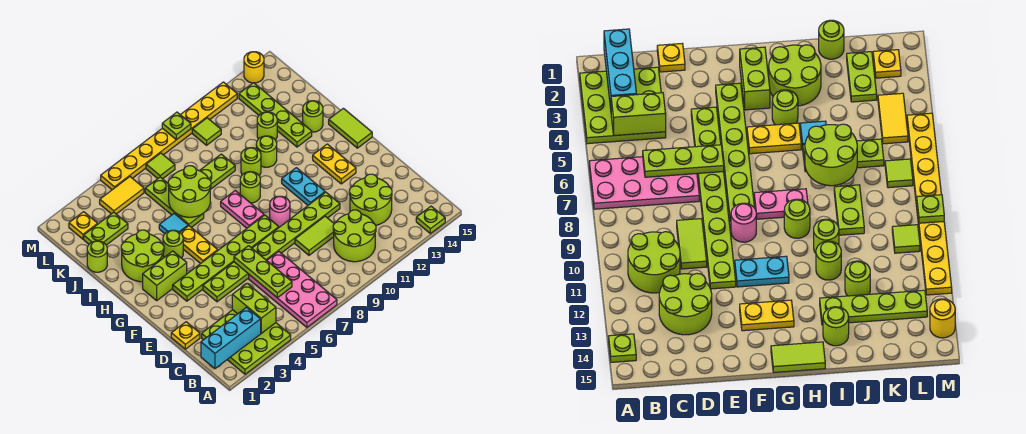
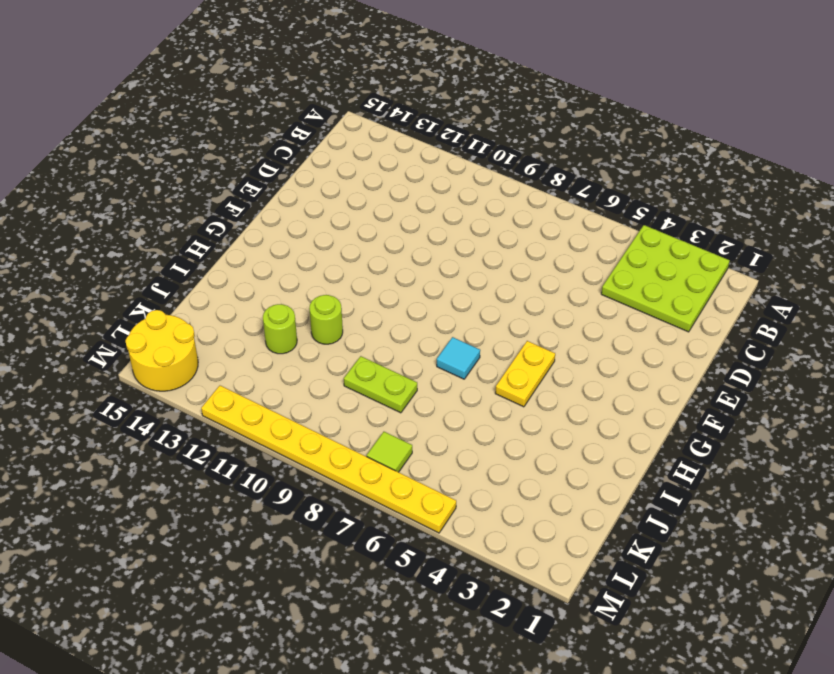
cyan 1x1 tile [437,337,480,379] -> cyan 1x1 tile moved to [159,213,188,234]
yellow 2x2 round brick [125,310,198,391] -> yellow 1x1 round brick [244,52,264,83]
none -> pink 2x4 plate [249,251,337,327]
none -> lime 1x1 plate [416,206,445,234]
none -> lime 2x2 round brick [333,210,376,262]
none -> lime 2x2 round brick [349,174,392,225]

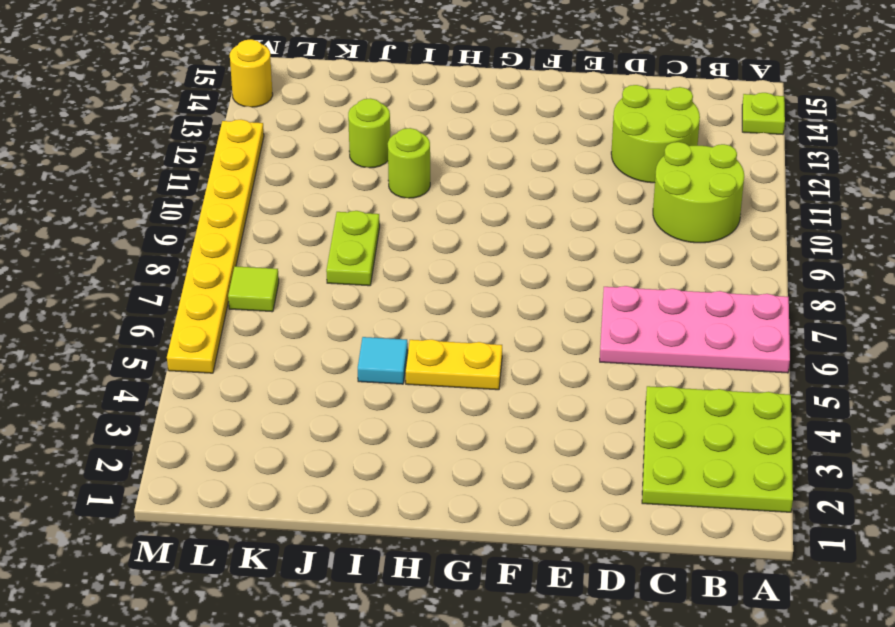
none -> yellow 1x1 plate [171,322,200,349]
none -> lime 1x2 tile [295,216,334,255]
none -> lime 1x8 plate [203,192,340,302]
none -> lime 1x6 plate [173,215,279,301]

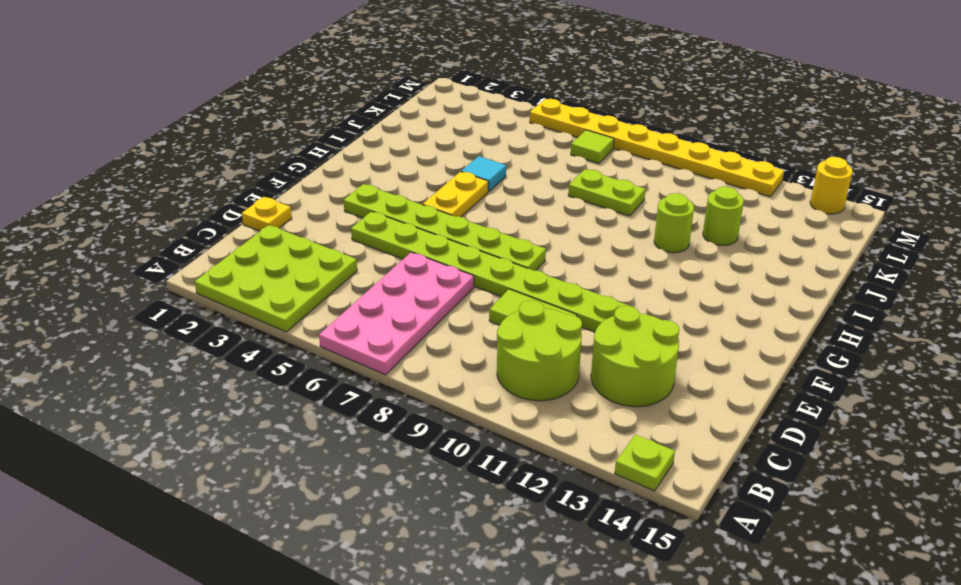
none -> pink 1x1 round brick [270,196,290,227]
none -> cyan 1x2 plate [282,168,325,205]
none -> yellow 1x2 plate [313,144,356,184]
none -> lime 1x2 brick [143,251,187,300]

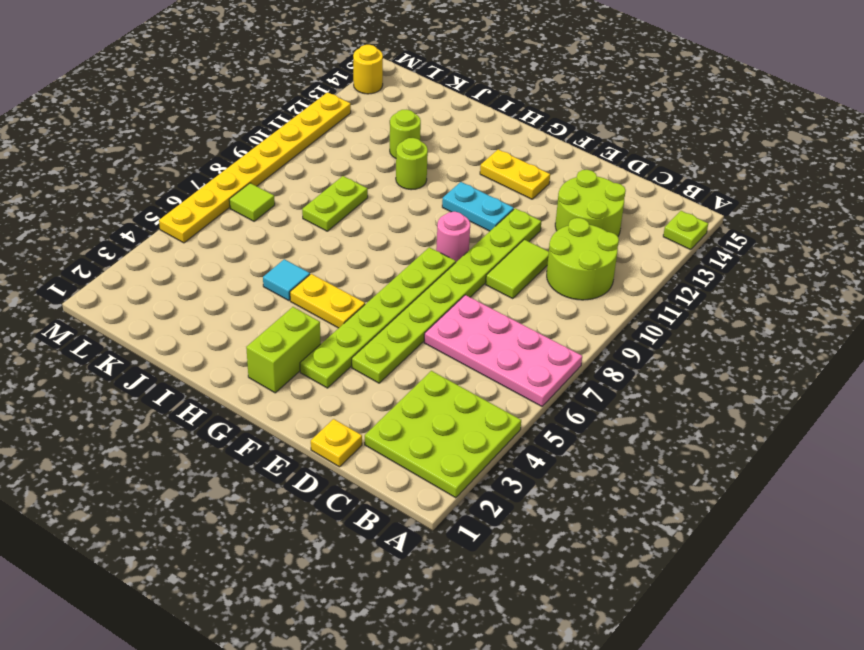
none -> pink 1x2 plate [221,191,264,228]
none -> lime 1x2 tile [329,108,372,148]
none -> lime 2x2 round brick [121,230,164,282]
none -> lime 1x1 round brick [163,230,183,258]

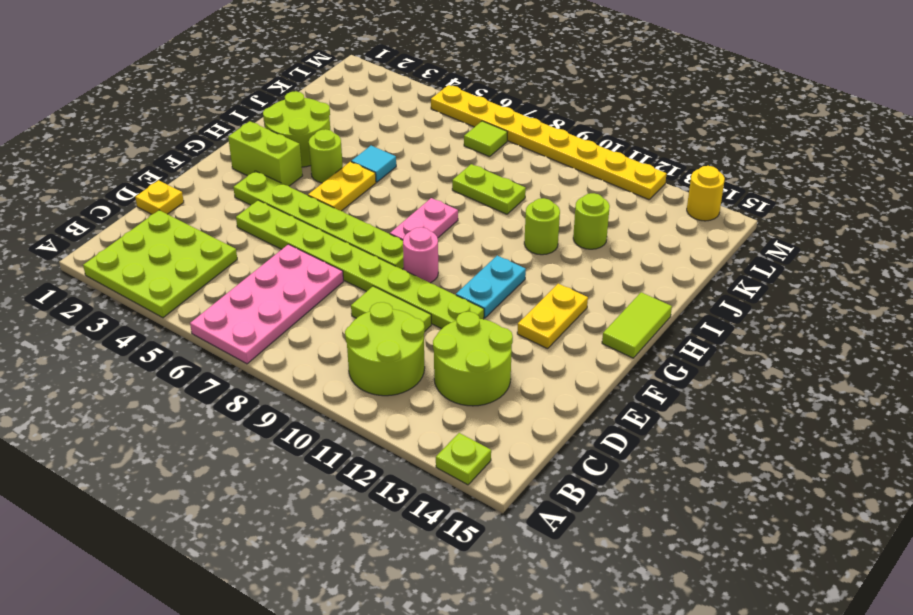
none -> lime 1x1 round brick [240,172,260,203]
none -> lime 1x3 plate [145,177,204,227]
none -> lime 1x1 round brick [241,148,261,175]
none -> lime 1x4 plate [239,83,312,147]

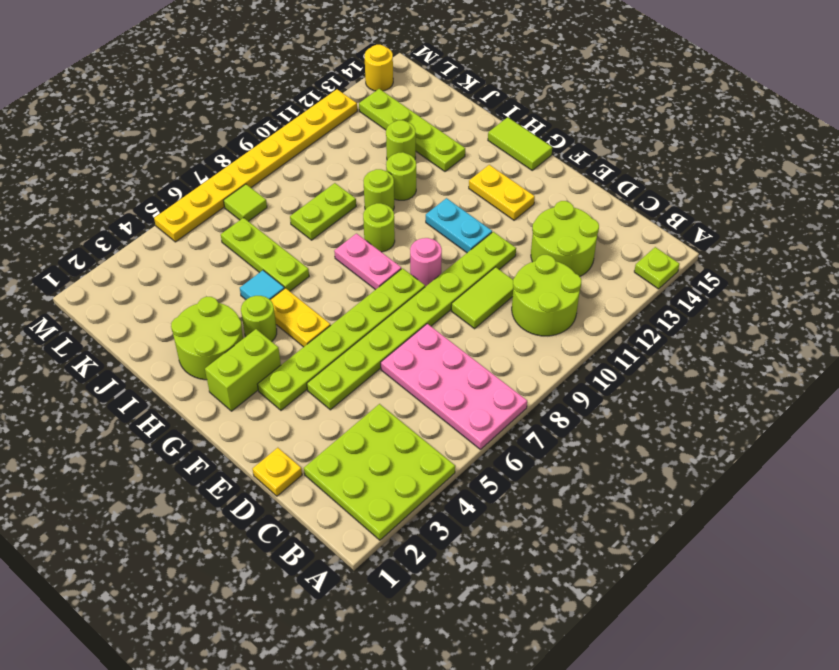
none -> lime 1x1 round brick [303,101,323,132]
none -> lime 1x1 round brick [87,241,107,272]
none -> lime 1x2 plate [84,212,128,245]
none -> yellow 1x1 plate [69,212,98,239]

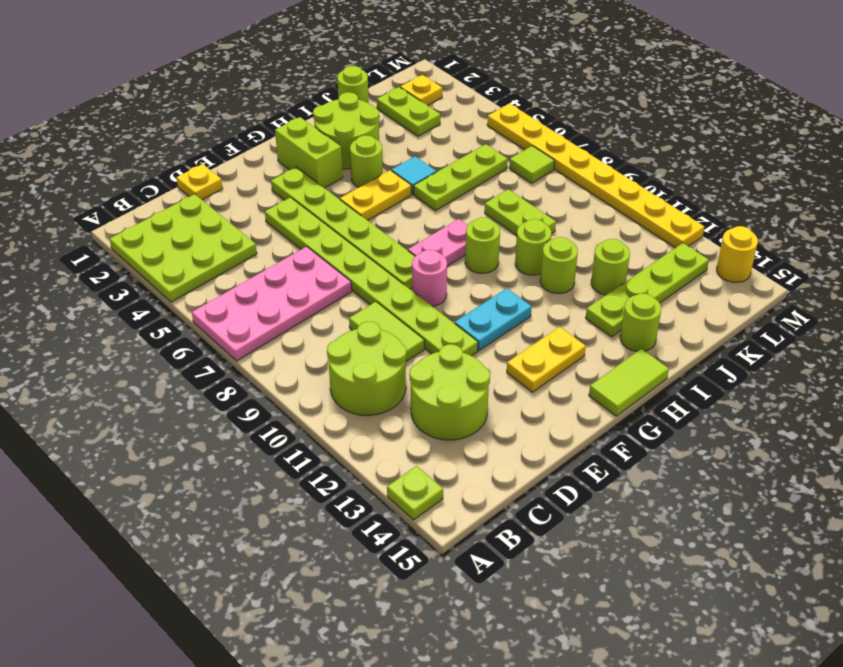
none -> yellow 1x2 tile [100,177,144,214]
none -> lime 1x1 tile [192,118,221,145]
none -> cyan 1x3 brick [201,307,261,369]
none -> lime 1x2 brick [232,283,276,333]

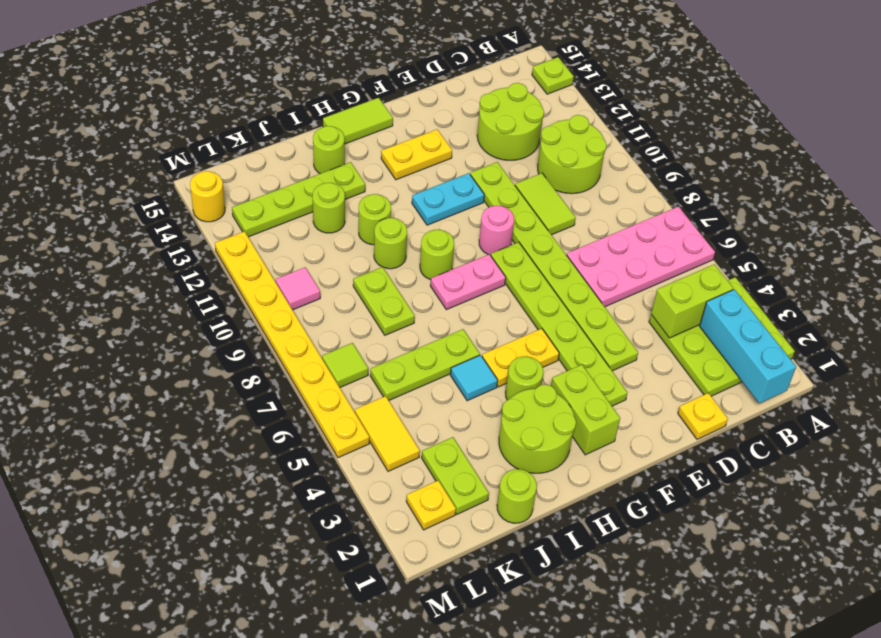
pink 1x1 tile [276,267,320,310] -> lime 1x1 tile [192,118,221,145]
none -> lime 1x3 plate [234,246,292,298]
none -> lime 2x2 round brick [168,166,211,217]
none -> lime 1x1 plate [162,112,191,140]

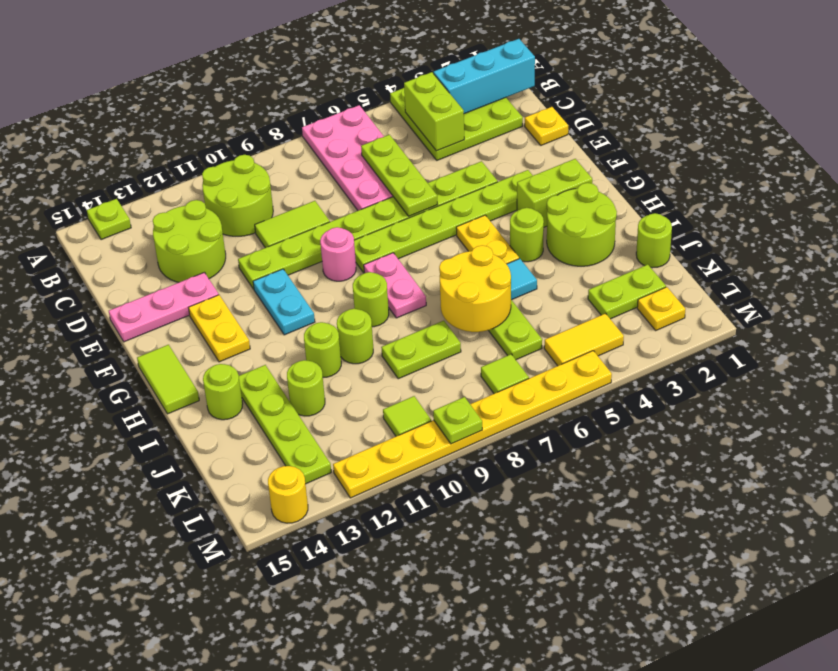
pink 1x3 plate [109,272,219,342] -> none
yellow 2x2 round brick [439,245,511,332] -> lime 2x2 round brick [168,166,211,217]

